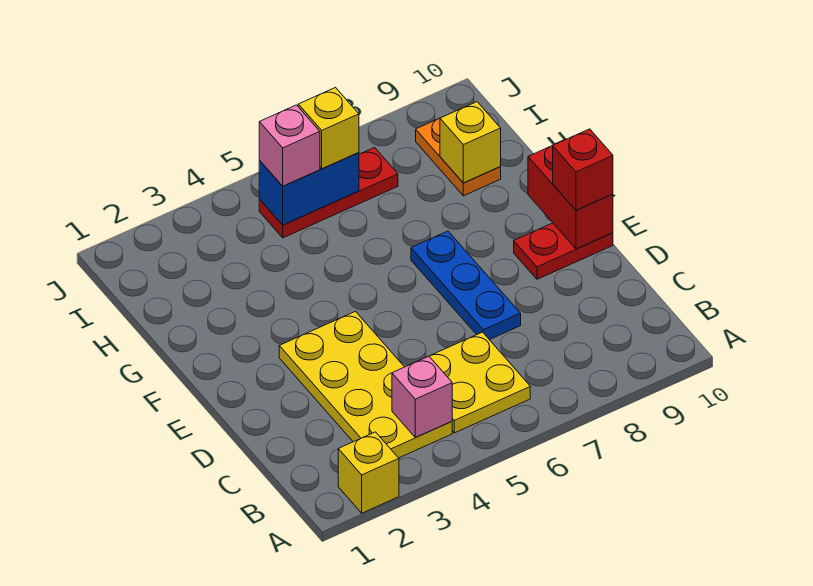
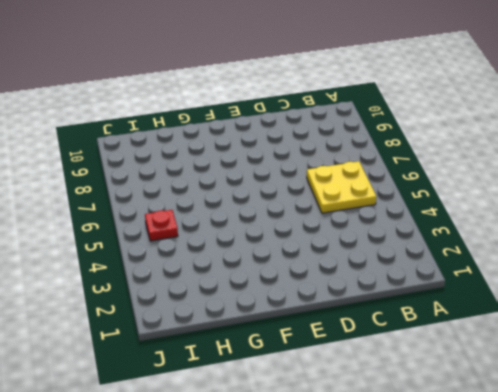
red 1x1 plate [145,210,178,241] -> red 1x3 plate [259,148,398,238]
none -> yellow 1x1 brick [338,432,399,513]
none -> yellow 2x4 plate [279,311,452,458]
none -> blue 1x3 plate [411,231,521,340]

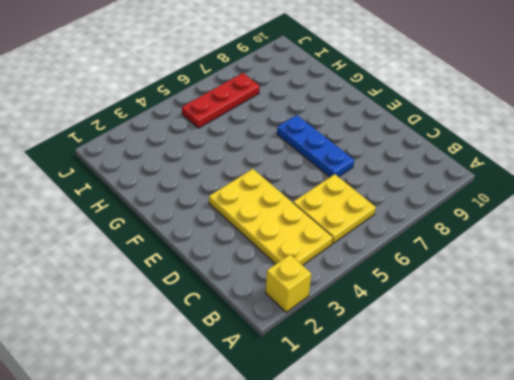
none -> red 1x2 plate [514,223,613,279]
none -> orange 1x2 plate [416,118,501,196]
none -> pink 1x1 brick [392,356,452,438]

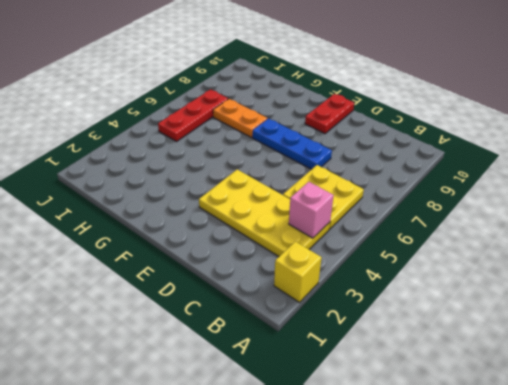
orange 1x2 plate [213,99,267,137] -> orange 1x2 plate moved to [416,118,501,196]
none -> red 1x2 brick [528,146,613,249]
none -> yellow 1x1 brick [440,102,501,183]
none -> blue 1x2 brick [259,153,359,225]

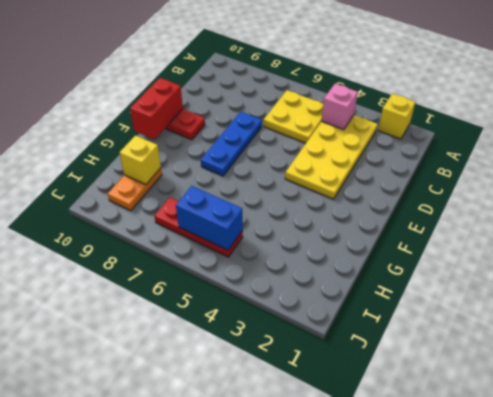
none -> red 1x1 brick [553,129,613,210]
none -> pink 1x1 brick [259,105,320,186]
none -> yellow 1x1 brick [298,88,359,169]

